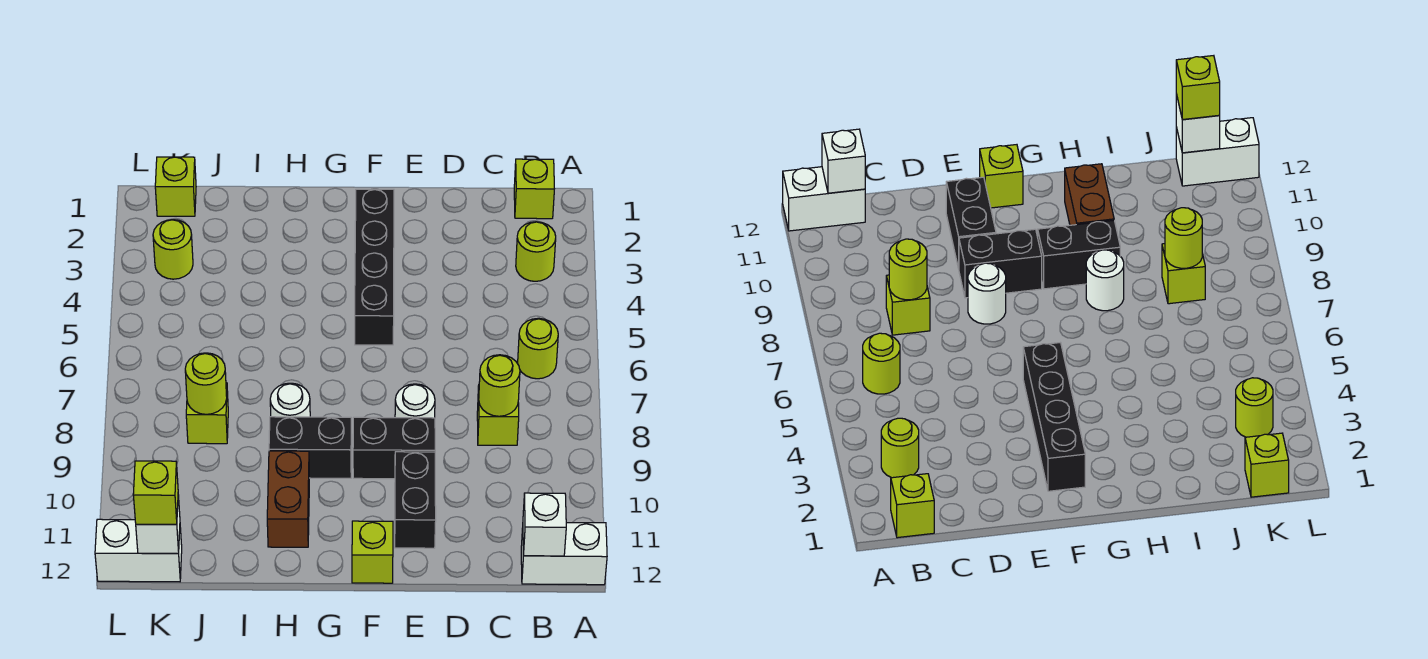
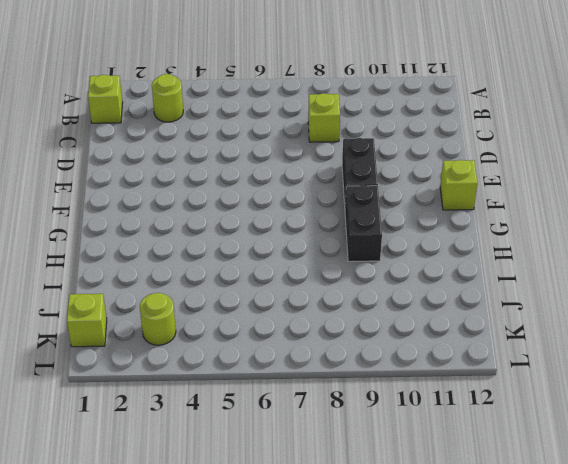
none -> white 1x2 brick [521,523,607,585]
none -> lime 1x1 round brick [518,318,558,379]
none -> white 1x1 round brick [395,384,435,418]

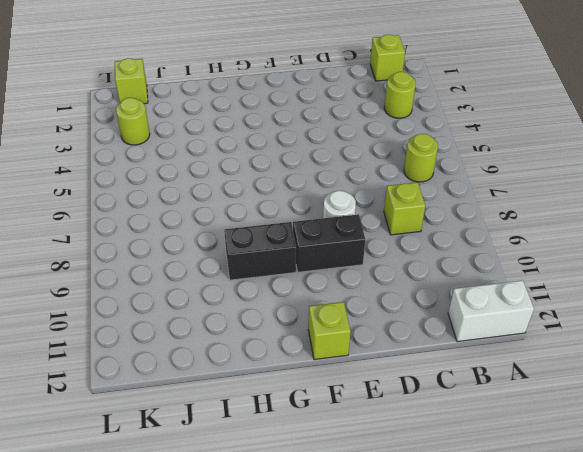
none -> black 1x2 brick [395,452,436,548]
none -> black 1x4 brick [355,189,394,345]
none -> white 1x1 round brick [270,383,310,417]

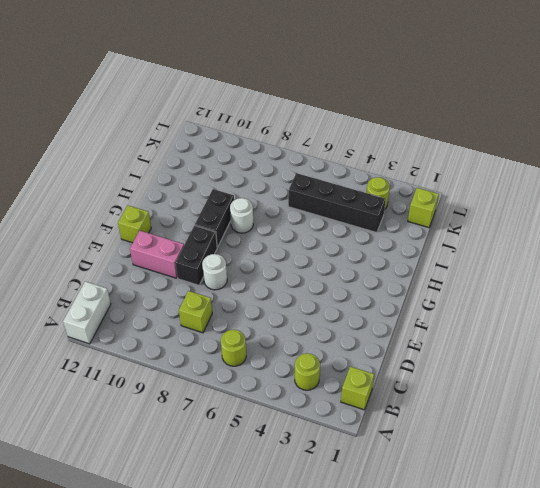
pink 1x2 brick [130,231,184,278] -> black 1x2 brick [395,452,436,548]
black 1x4 brick [288,173,386,233] -> black 1x4 brick moved to [355,189,394,345]
none -> brown 1x2 brick [267,451,309,547]
none -> lime 1x1 brick [186,383,228,444]
none -> white 1x2 brick [95,519,182,582]

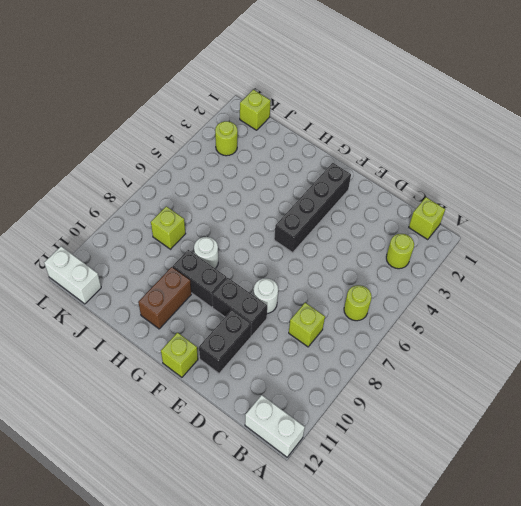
none -> white 1x1 brick [523,493,566,556]
none -> lime 1x1 round brick [479,355,520,416]
none -> lime 1x1 round brick [185,353,227,414]

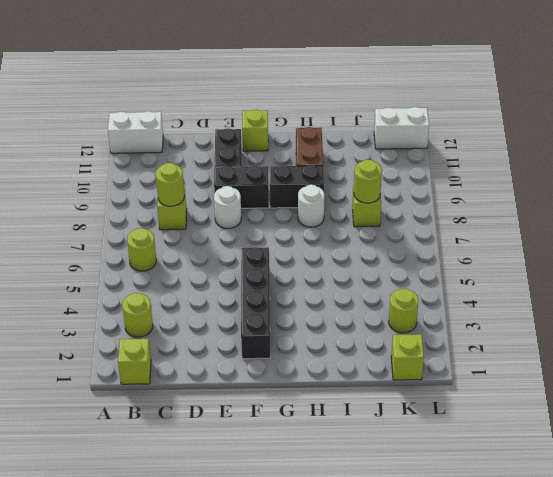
none -> white 1x1 brick [523,493,566,556]
none -> white 1x1 brick [136,495,180,553]
none -> lime 1x1 brick [133,461,178,524]

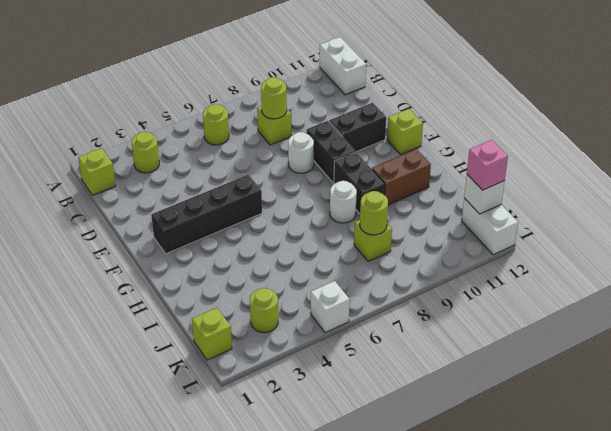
pink 1x1 brick [467,140,508,190] -> lime 1x1 brick [133,461,178,524]
white 1x1 brick [311,281,350,333] -> white 1x1 brick moved to [523,493,566,556]

